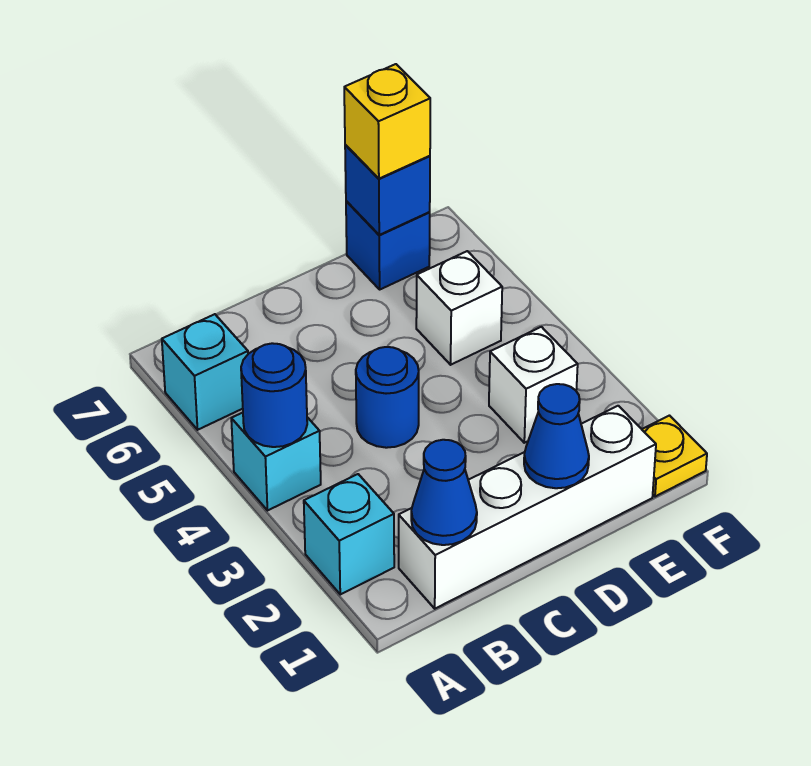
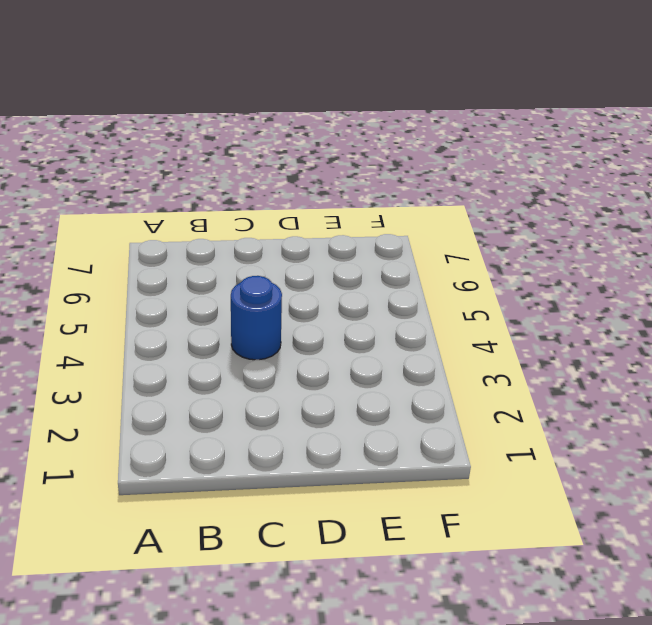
none -> cyan 1x1 brick [304,474,394,594]
none -> cyan 1x1 brick [231,413,321,511]
none -> cyan 1x1 brick [162,314,248,430]

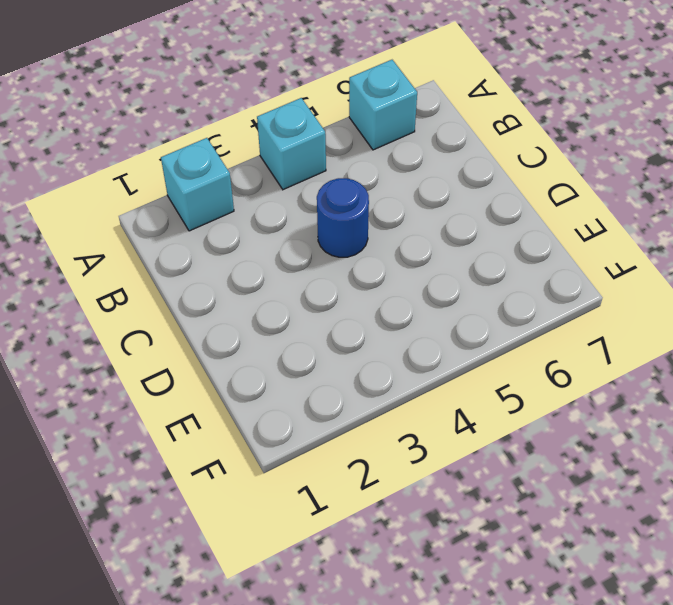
none -> white 1x4 brick [399,406,656,609]
none -> white 1x1 brick [489,327,578,443]
none -> white 1x1 brick [416,251,502,365]

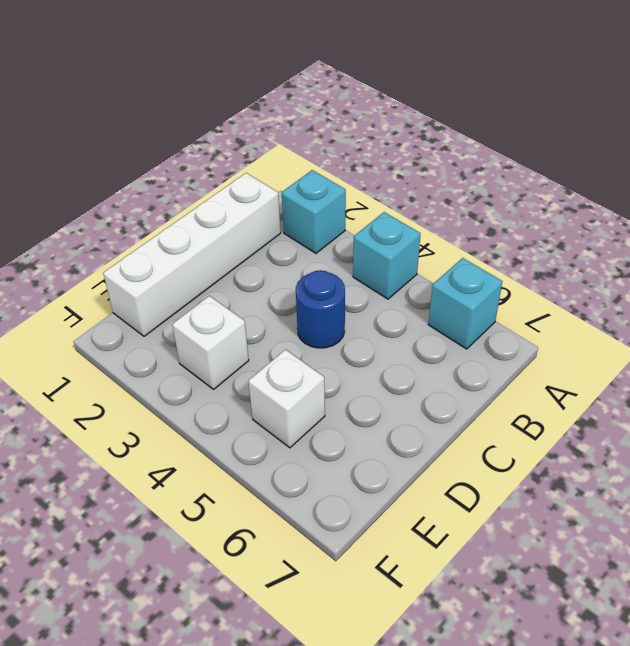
none -> blue 1x1 brick [346,201,430,289]
none -> yellow 1x1 plate [642,416,707,497]
none -> blue 1x1 round brick [241,343,307,447]

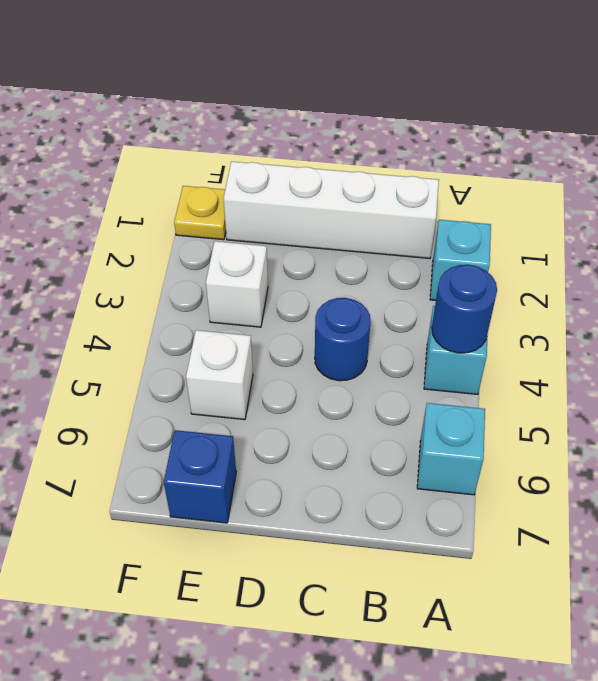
none -> blue 1x1 cone [411,440,477,545]
none -> blue 1x1 cone [524,384,589,488]
none -> blue 1x1 brick [345,145,430,235]

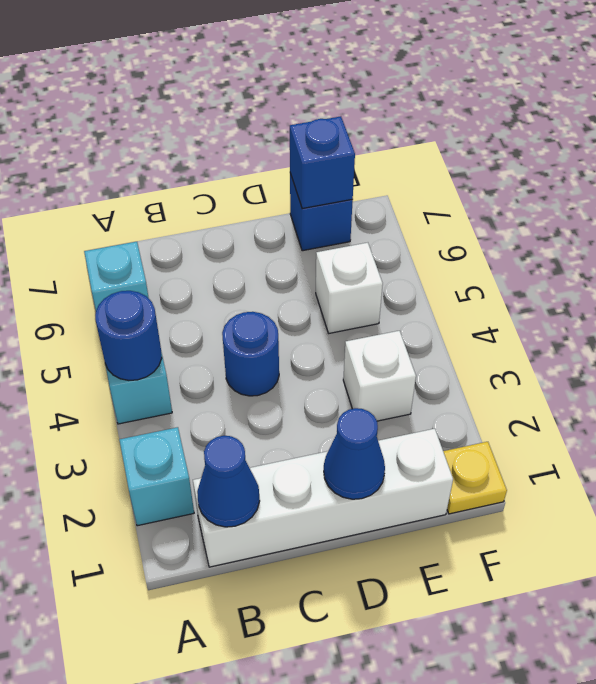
none -> yellow 1x1 brick [344,64,430,179]

